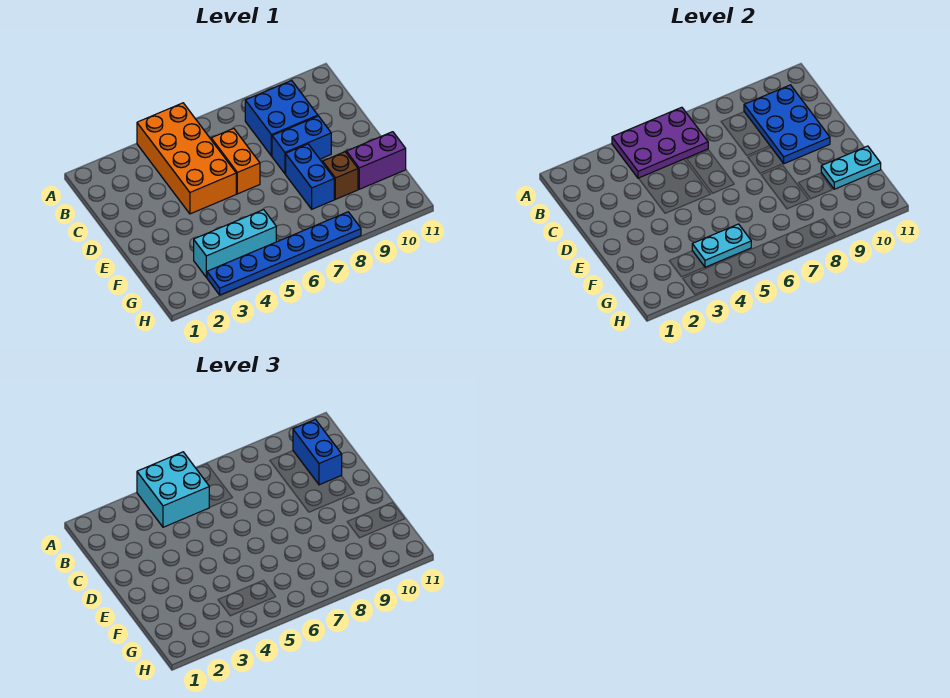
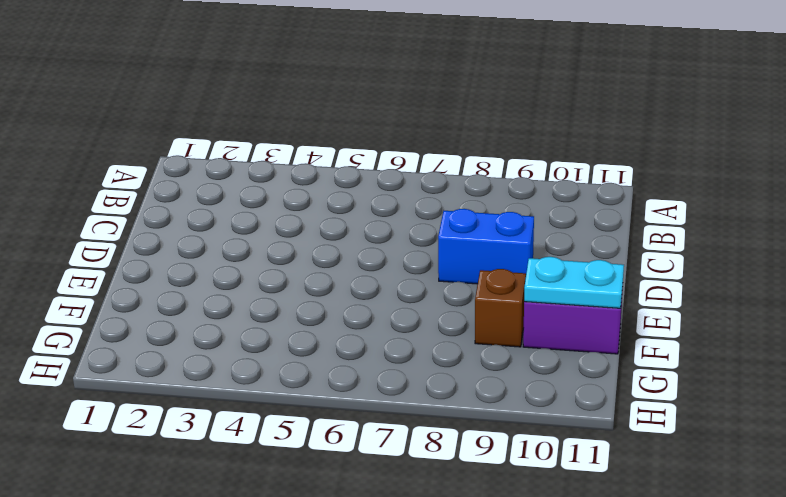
none -> orange 2x4 brick [137,103,236,214]
none -> blue 2x2 brick [245,81,318,156]
none -> orange 1x2 brick [211,128,260,194]

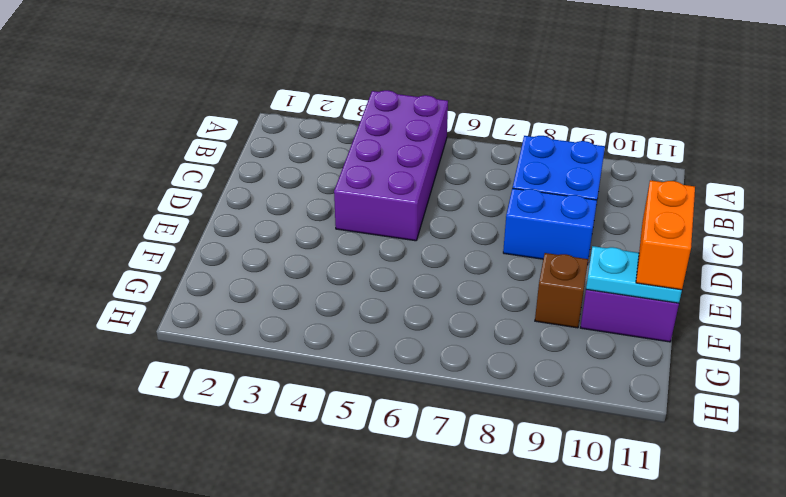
purple 2x4 brick [334,90,448,241] -> orange 2x4 brick [137,103,236,214]
orange 1x2 brick [636,180,695,290] -> orange 1x2 brick moved to [211,128,260,194]
none -> blue 1x2 brick [286,144,334,209]
none -> cyan 1x3 brick [194,210,276,277]
none -> blue 1x6 plate [207,212,361,295]

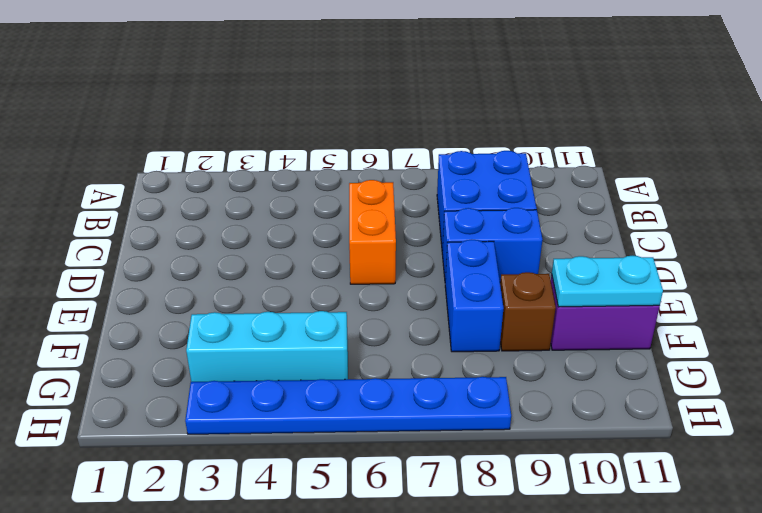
none -> orange 2x4 brick [137,103,236,214]
none -> purple 2x3 plate [612,107,708,178]
none -> blue 2x3 plate [744,85,830,164]

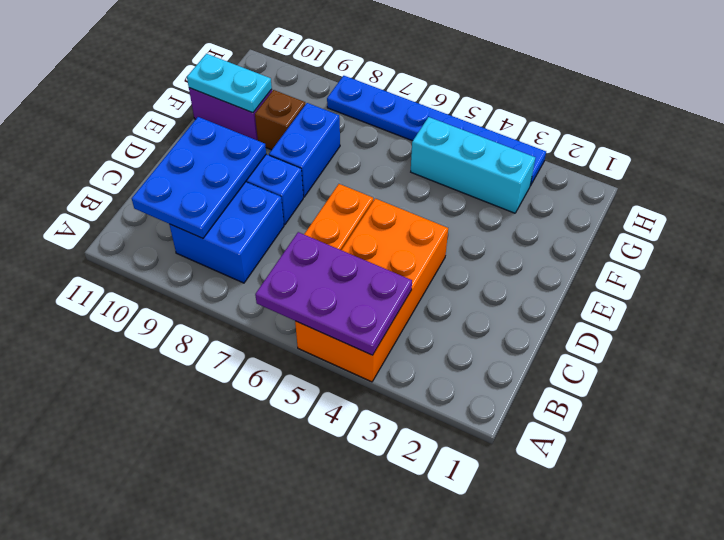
none -> cyan 1x2 plate [692,224,751,267]
none -> cyan 2x2 brick [137,452,209,527]
none -> blue 1x2 brick [293,419,342,485]

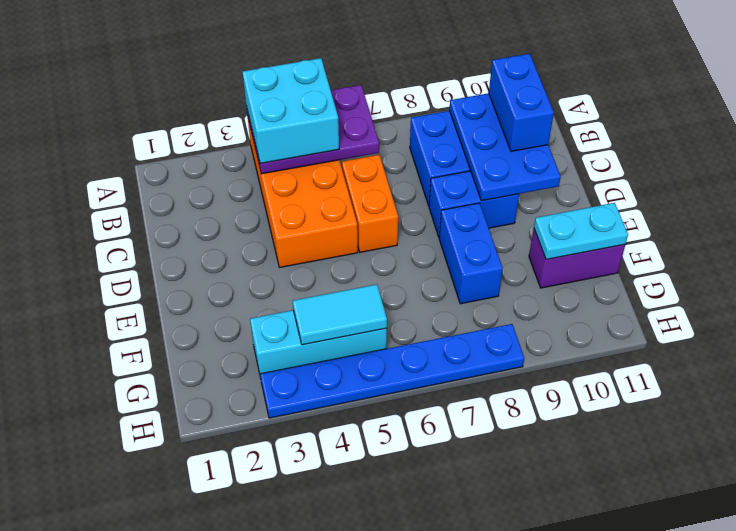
cyan 1x2 tile [293,284,387,345] -> cyan 1x2 plate [692,224,751,267]
none -> brown 1x1 brick [323,152,358,199]

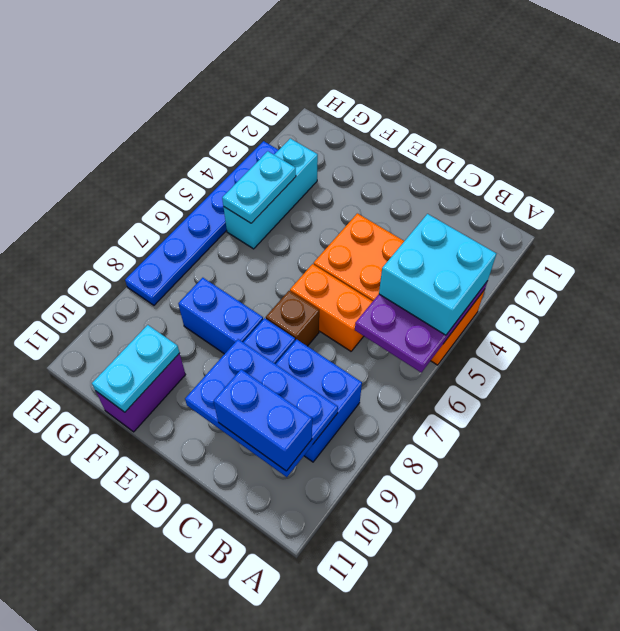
brown 1x1 brick [266,291,319,346] -> brown 1x1 brick moved to [323,152,358,199]

